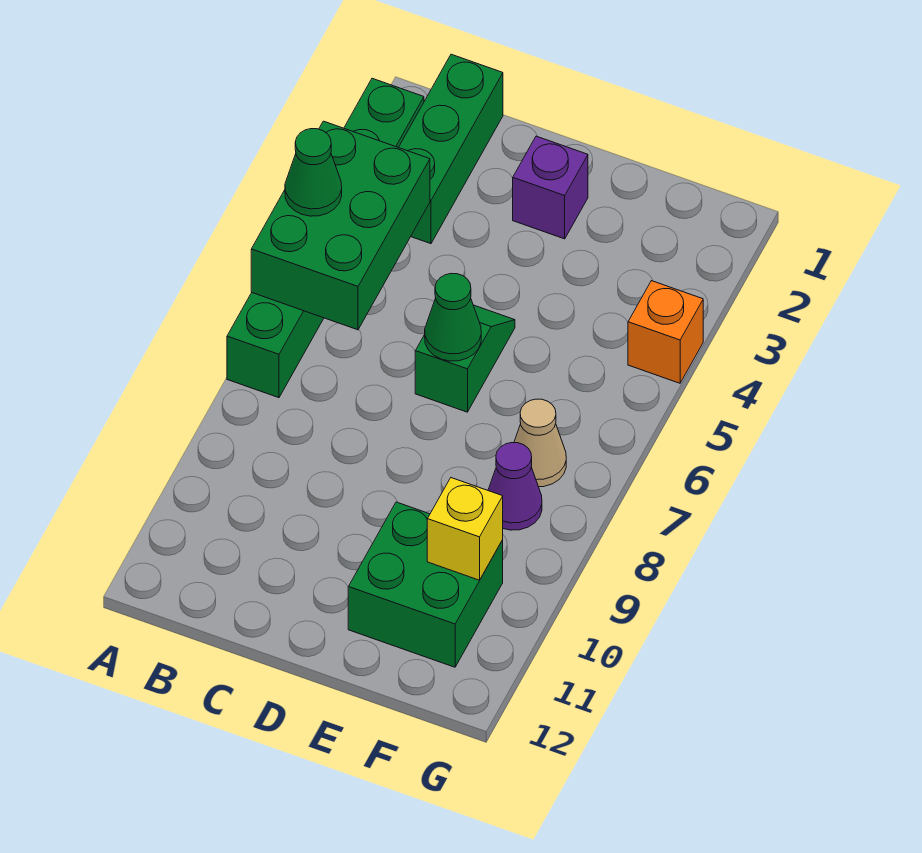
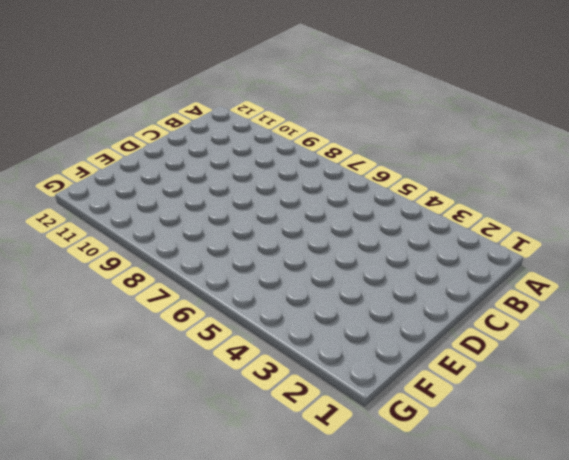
none -> green 1x6 brick [227,78,424,398]
none -> green 1x3 brick [399,54,503,244]
none -> purple 1x1 brick [513,136,588,239]

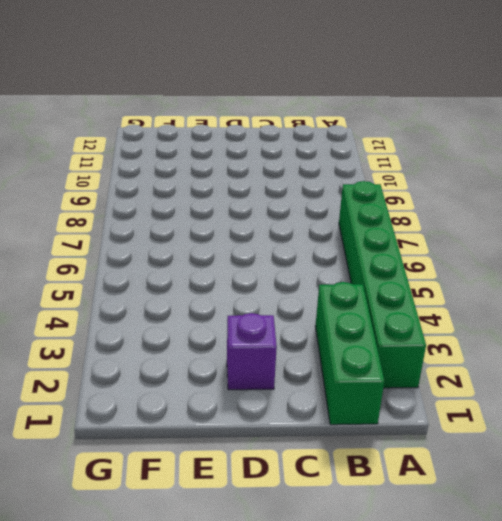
none -> green 1x2 slope [415,305,515,412]
none -> green 2x2 brick [348,502,503,667]
none -> tan 1x1 cone [514,399,566,487]

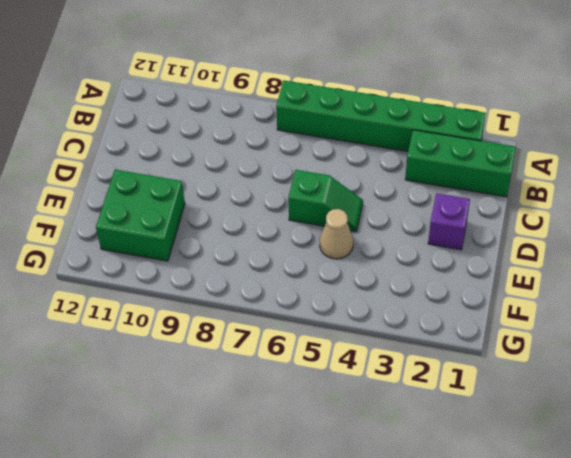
tan 1x1 cone [320,209,353,259] -> tan 1x1 cone moved to [514,399,566,487]
none -> purple 1x1 cone [488,443,542,530]
none -> orange 1x1 brick [628,281,703,383]
none -> green 2x3 brick [251,121,430,330]

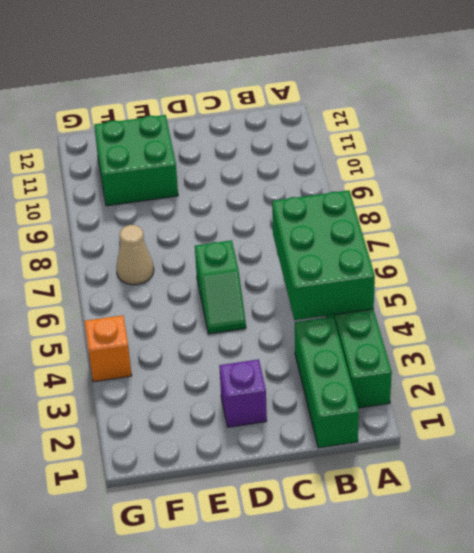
none -> purple 1x1 cone [488,443,542,530]
none -> green 1x1 cone [425,273,481,361]
none -> yellow 1x1 brick [427,478,503,580]

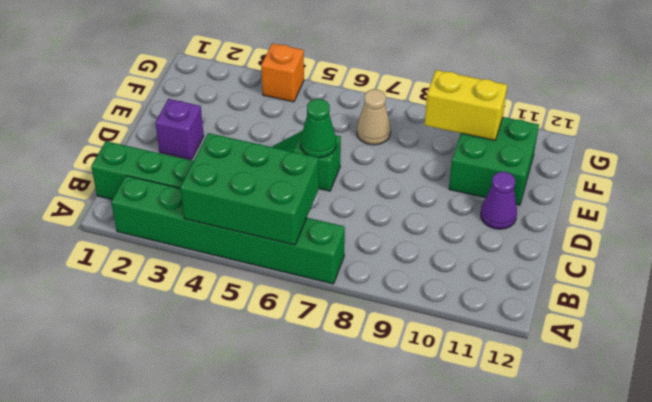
purple 1x1 cone [481,172,517,229] -> purple 1x1 cone moved to [488,443,542,530]
yellow 1x2 brick [425,70,507,140] -> yellow 1x1 brick [427,478,503,580]
none -> green 1x1 cone [285,129,342,216]

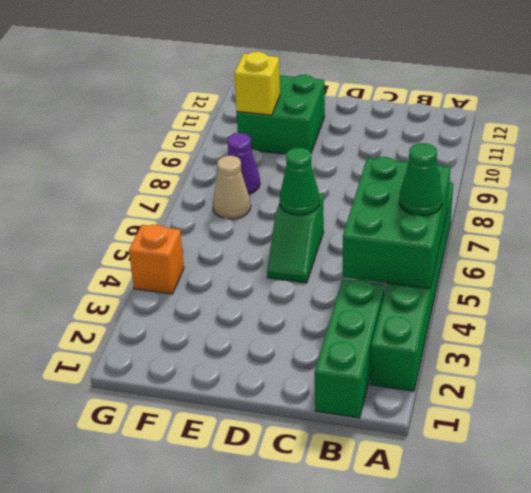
none -> purple 1x1 brick [513,136,588,239]

